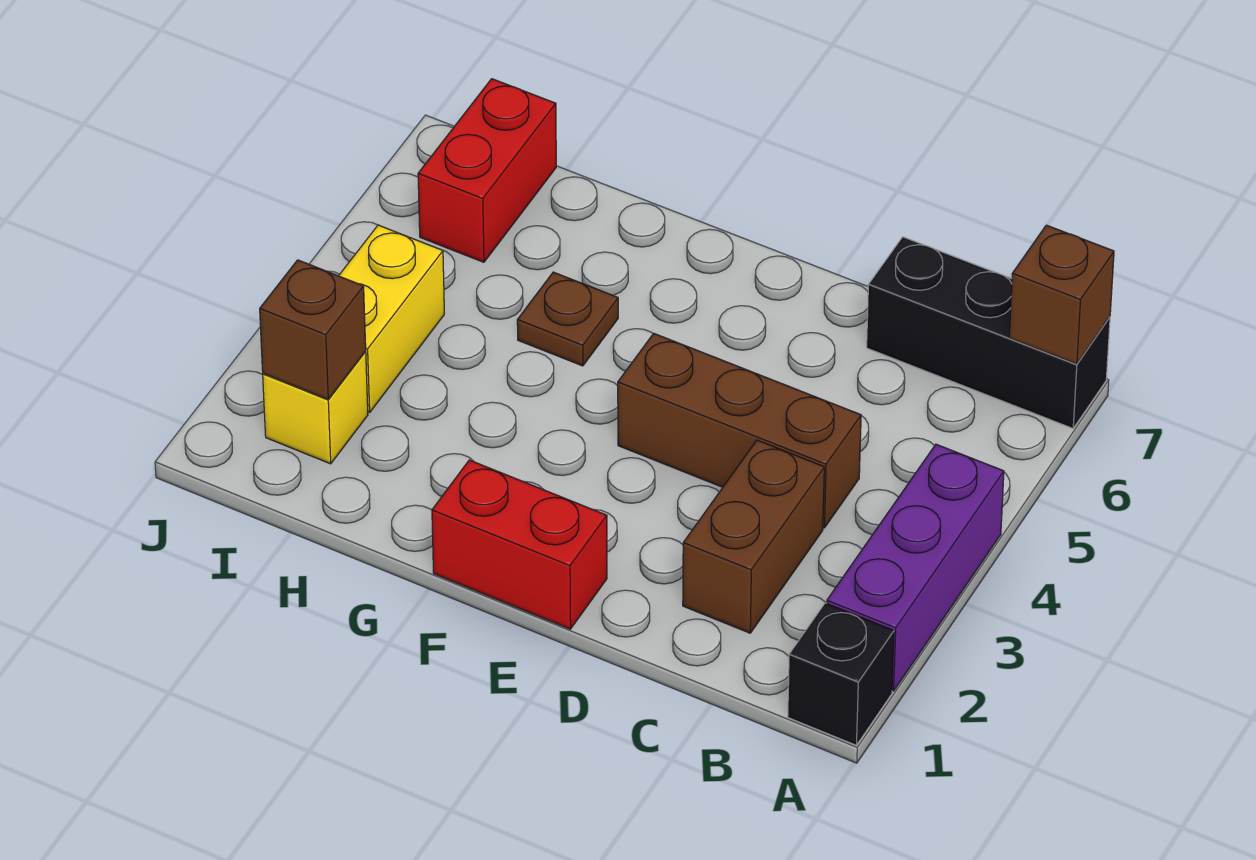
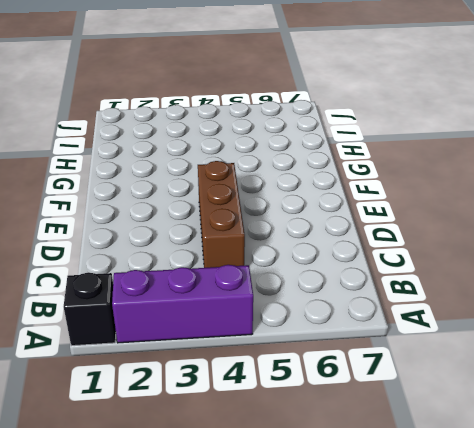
none -> black 1x3 brick [867,237,1110,428]
none -> brown 1x2 brick [683,440,824,633]
none -> red 1x2 brick [432,460,607,629]

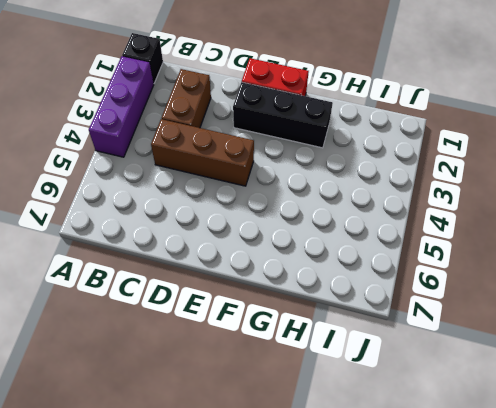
black 1x3 brick [233,82,333,148] -> black 1x3 brick moved to [867,237,1110,428]
none -> brown 1x1 plate [517,272,618,366]
none -> yellow 1x1 brick [263,352,368,464]
none -> yellow 1x2 brick [339,225,444,413]

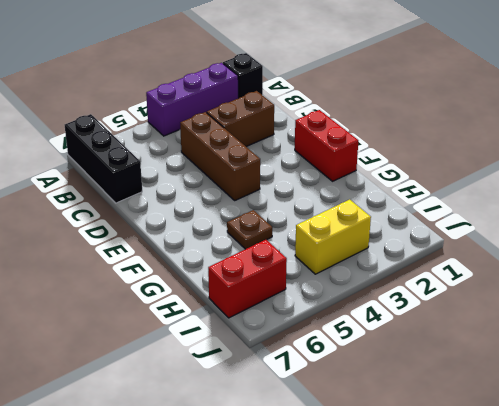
none -> yellow 1x1 brick [263,352,368,464]
none -> brown 1x1 brick [1009,225,1114,364]
none -> brown 1x1 brick [260,260,366,399]

